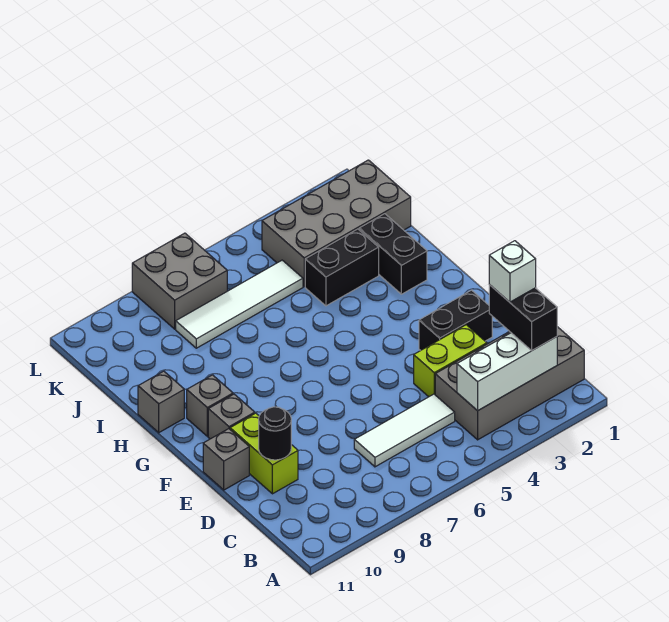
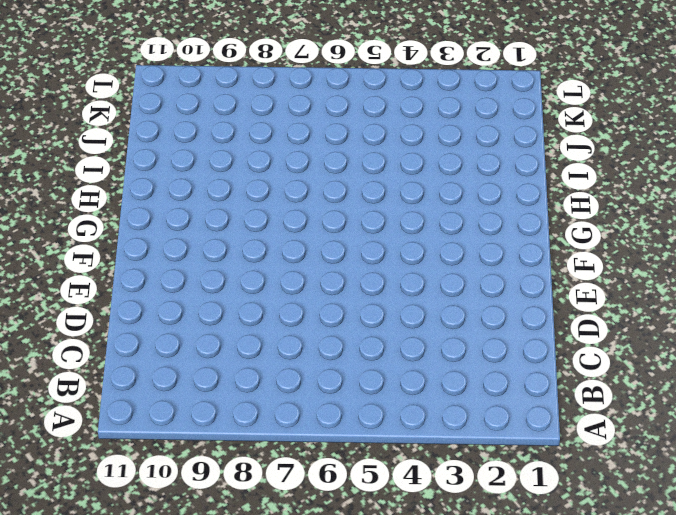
none -> grey 2x4 brick [435,327,584,440]
none -> white 1x3 tile [354,394,455,467]
none -> lime 1x2 brick [414,325,487,397]

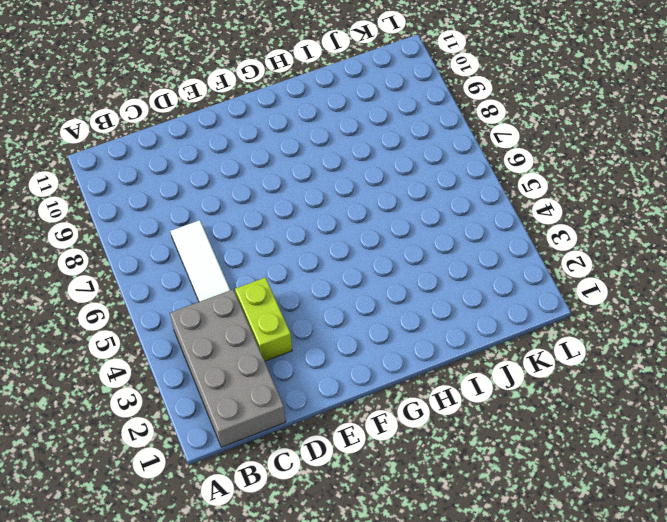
none -> lime 1x2 brick [230,413,298,494]
none -> black 1x2 brick [419,290,492,350]
none -> grey 1x1 brick [203,429,249,490]

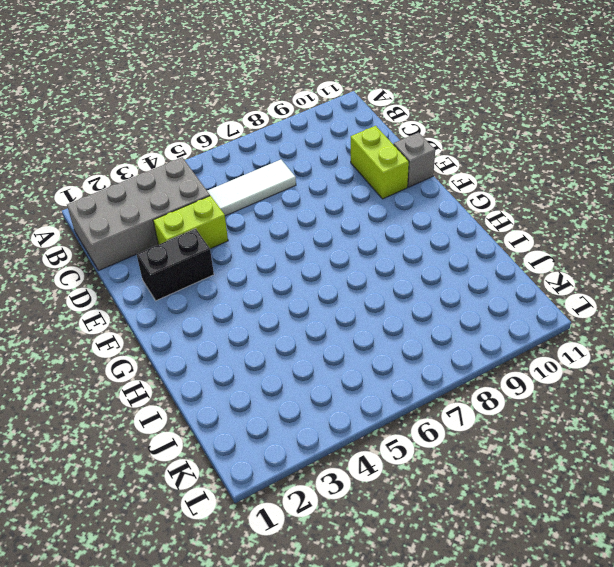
none -> grey 1x1 brick [208,394,255,439]
none -> grey 1x1 brick [187,375,233,436]
none -> black 1x2 brick [359,214,427,294]

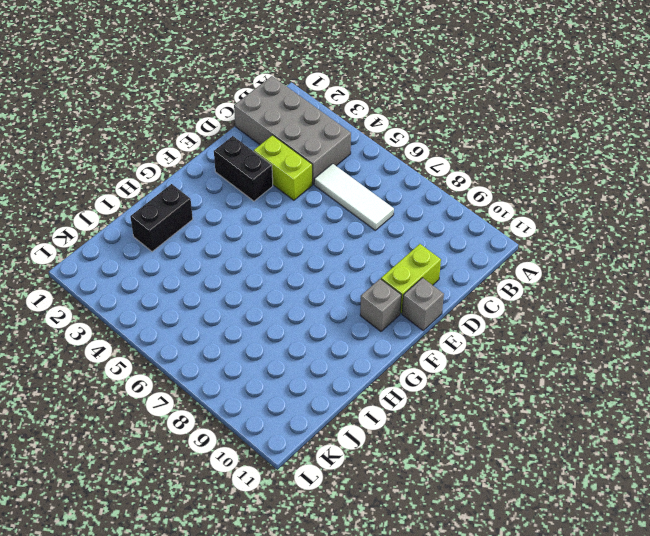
none -> grey 1x1 brick [187,375,233,436]
none -> grey 1x1 brick [138,371,184,433]
none -> black 1x2 brick [305,229,379,306]

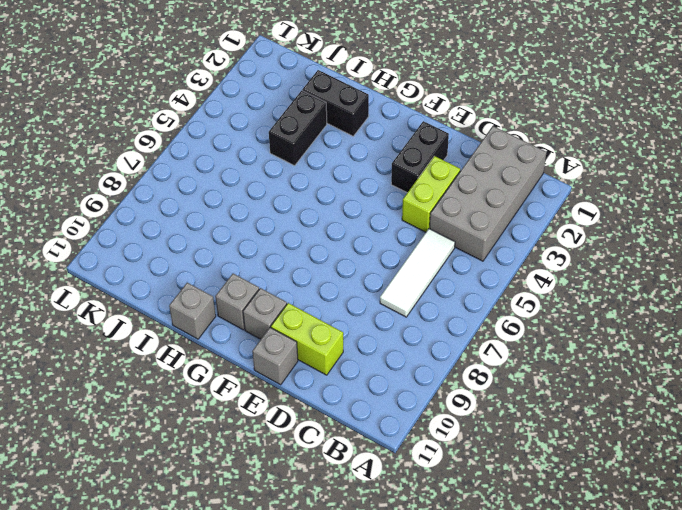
none -> grey 2x4 brick [262,160,411,287]
none -> white 1x4 tile [176,260,303,348]
none -> grey 2x2 brick [132,233,227,329]

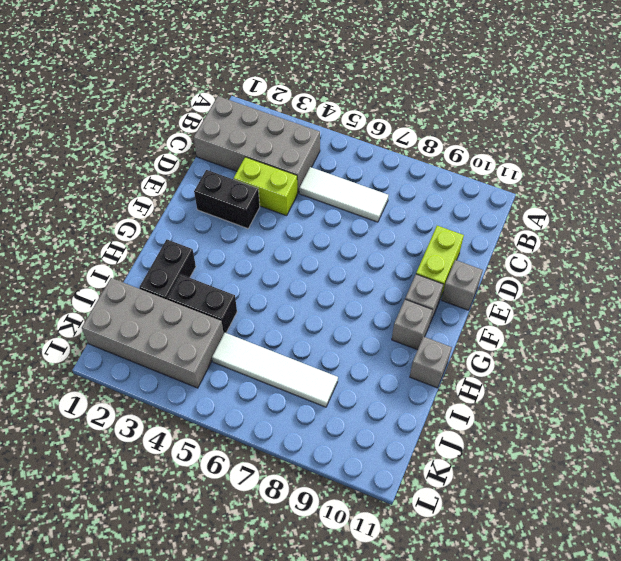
none -> grey 2x2 brick [132,233,227,329]
none -> white 1x3 brick [457,333,557,411]
none -> black 1x1 round brick [259,407,291,460]

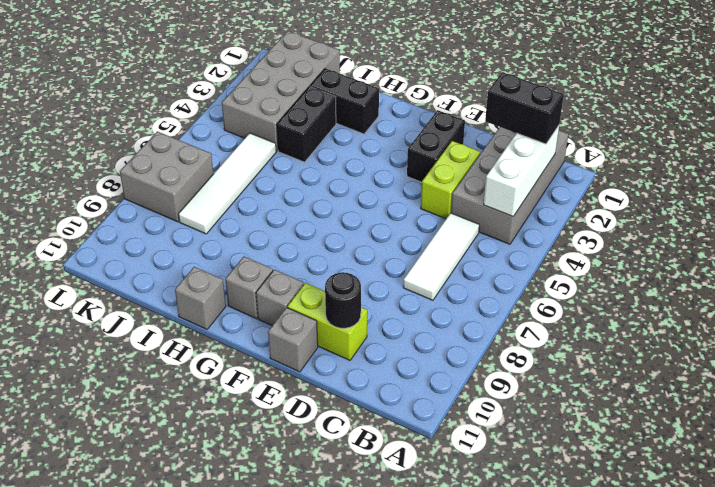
none -> white 1x1 brick [489,241,536,302]

